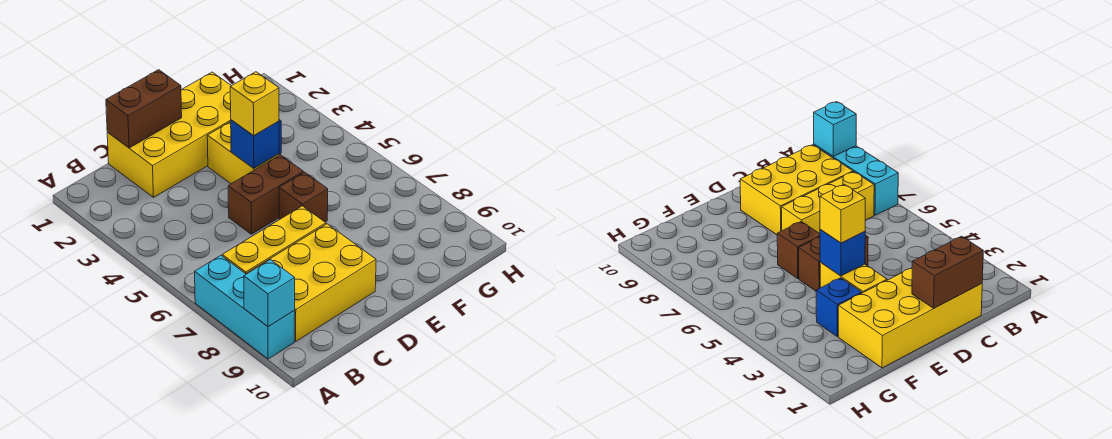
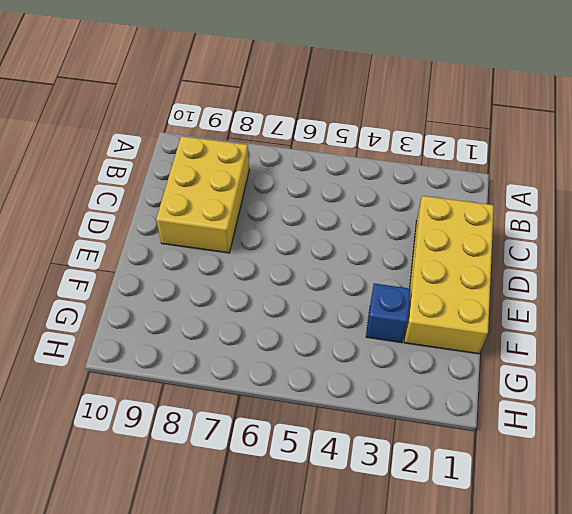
none -> cyan 1x3 brick [195,256,295,359]
none -> yellow 1x3 brick [222,206,326,274]
none -> brown 1x2 brick [228,155,303,234]

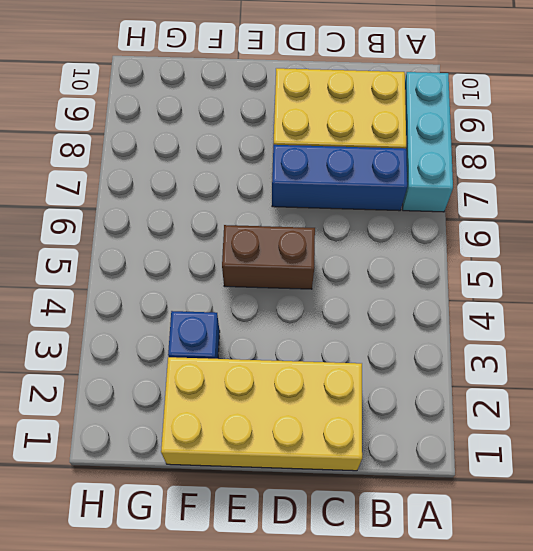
blue 1x3 brick [272,145,407,211] -> yellow 1x3 brick [222,206,326,274]
none -> yellow 1x2 brick [207,122,279,184]
none -> brown 1x1 brick [279,172,328,222]
none -> cyan 1x1 brick [244,260,295,327]

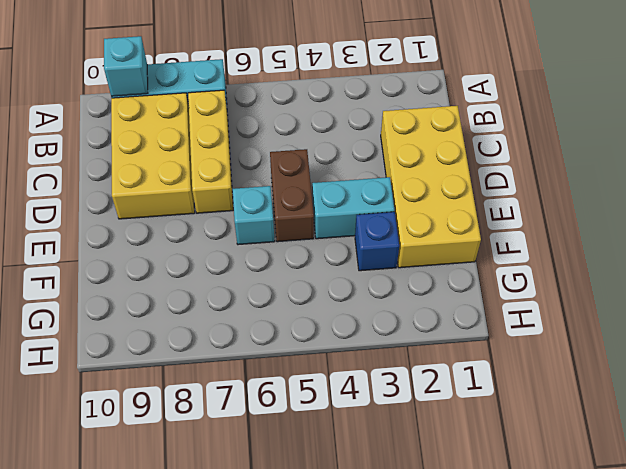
cyan 1x2 brick [312,177,394,239] -> yellow 1x2 brick [207,122,279,184]
cyan 1x1 brick [233,186,275,245] -> brown 1x1 brick [279,172,328,222]
none -> brown 1x2 brick [106,70,182,148]
none -> blue 1x1 brick [231,120,279,168]
none -> yellow 1x1 brick [230,72,279,136]

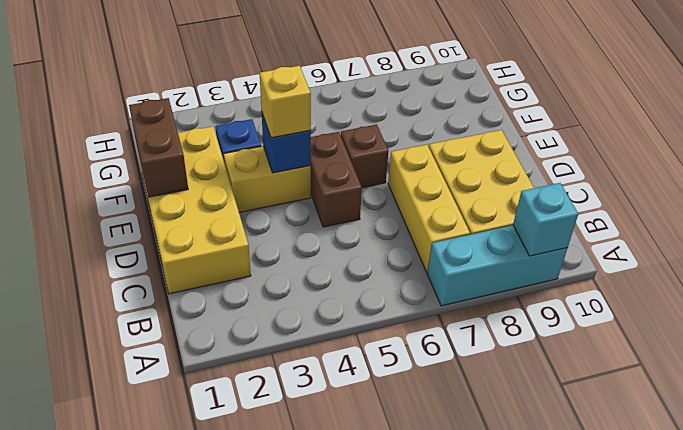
brown 1x2 brick [129,98,188,197] -> brown 1x2 brick moved to [106,70,182,148]

